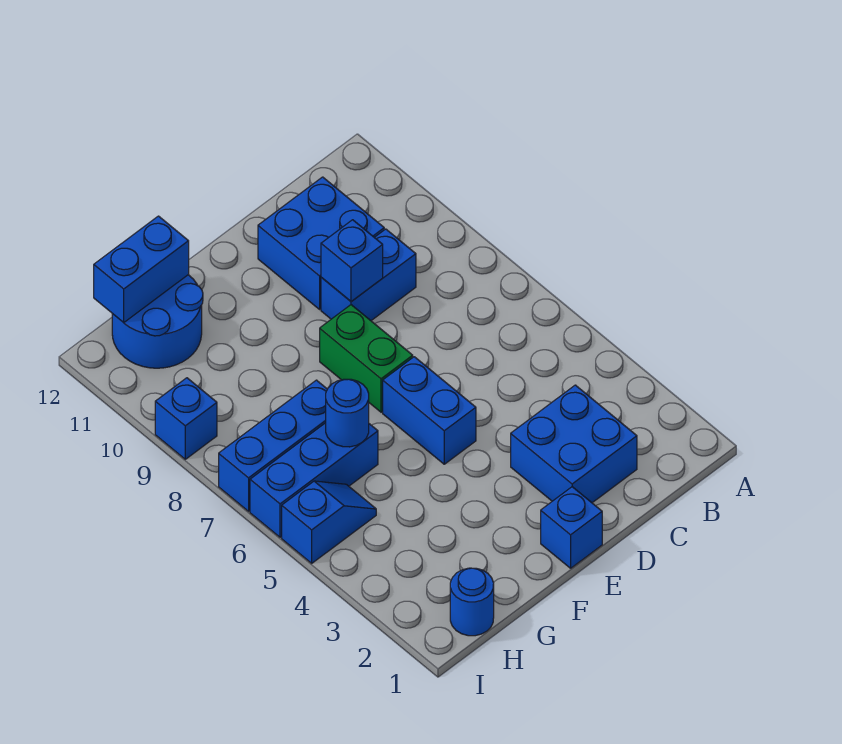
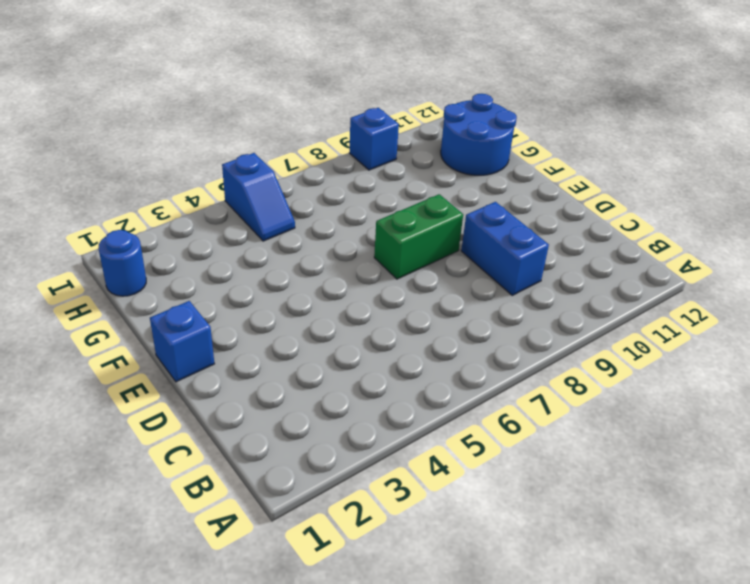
none -> blue 2x2 brick [511,385,637,503]
none -> blue 2x2 brick [258,177,384,309]
none -> blue 1x2 brick [383,357,476,464]

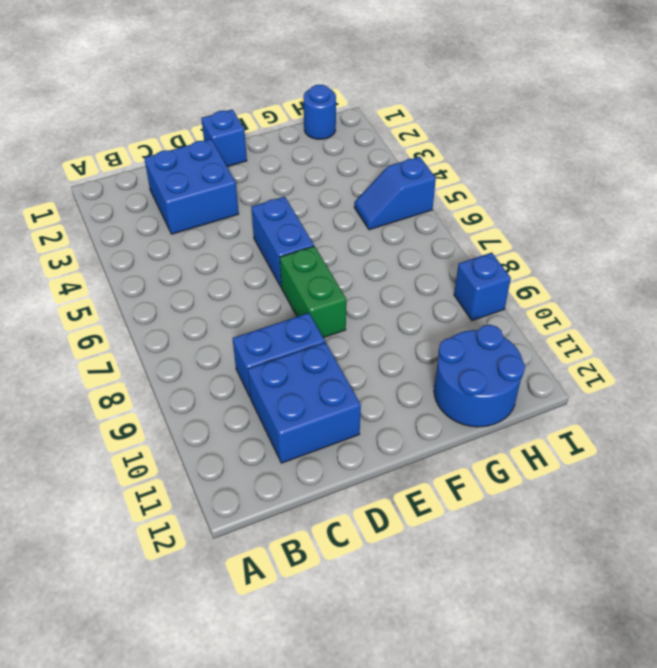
none -> blue 1x3 brick [250,423,378,537]
none -> blue 1x3 brick [219,380,327,511]
none -> blue 1x1 brick [321,220,383,302]

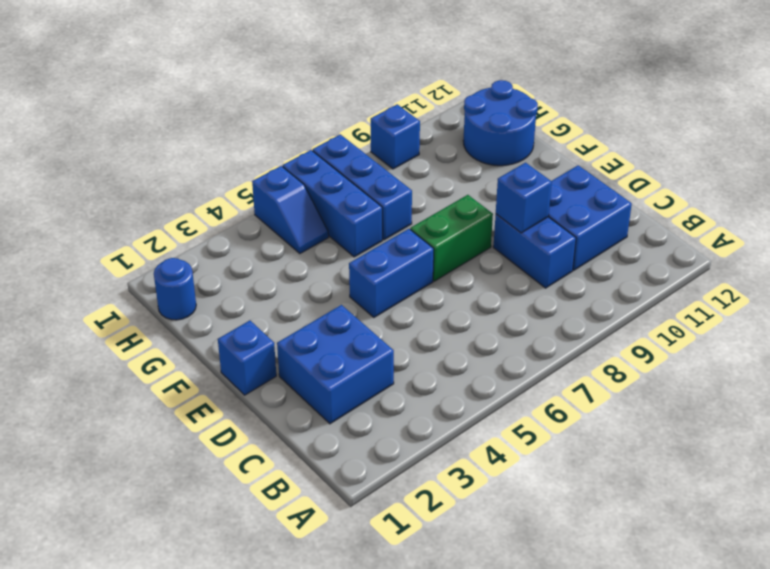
none -> blue 1x1 round brick [326,379,369,447]
none -> blue 1x2 brick [94,216,189,323]

